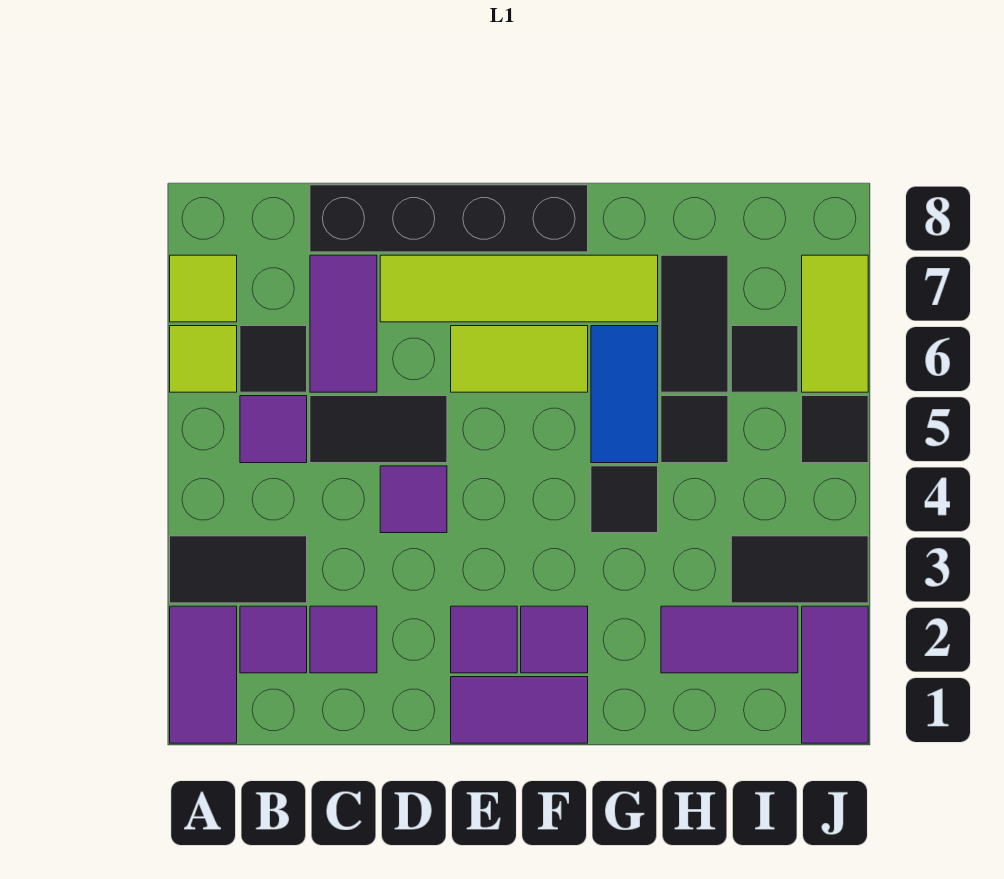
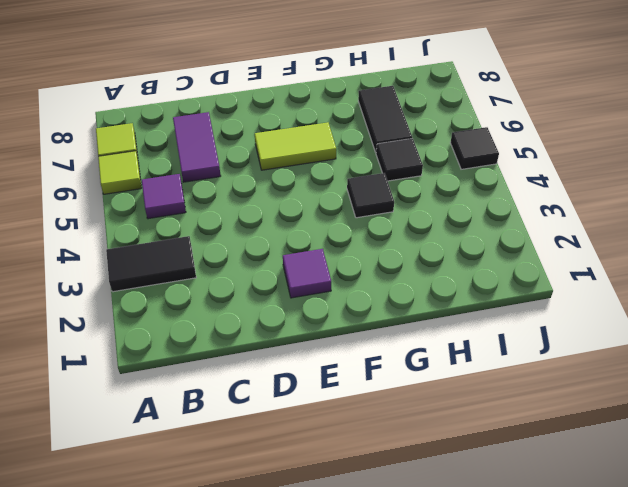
none -> purple 1x2 tile [170,606,237,743]
none -> purple 1x1 tile [240,606,307,673]
none -> black 1x1 tile [240,326,307,392]

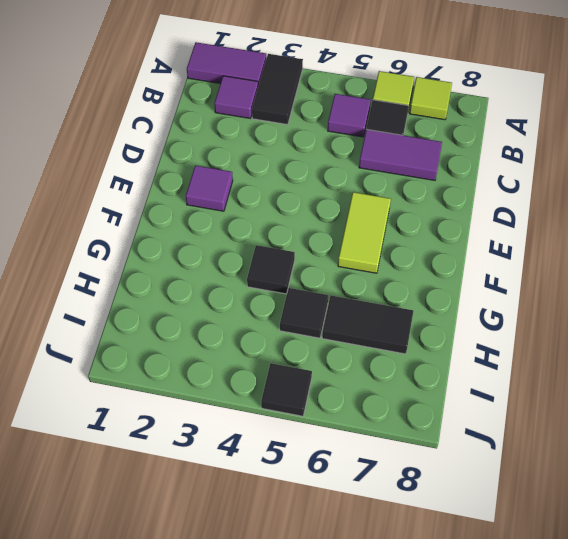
none -> purple 1x1 tile [310,606,377,673]
none -> black 1x2 tile [310,396,447,463]
none -> black 1x4 brick [310,185,588,252]

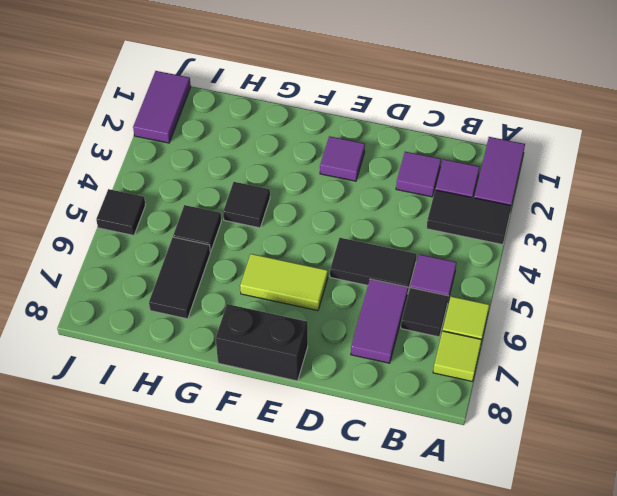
black 1x2 brick [216,304,308,381] -> black 1x4 brick [310,185,588,252]
none -> purple 1x1 tile [380,466,447,533]
none -> lime 1x4 tile [380,255,658,322]
none -> purple 1x2 tile [451,677,588,743]

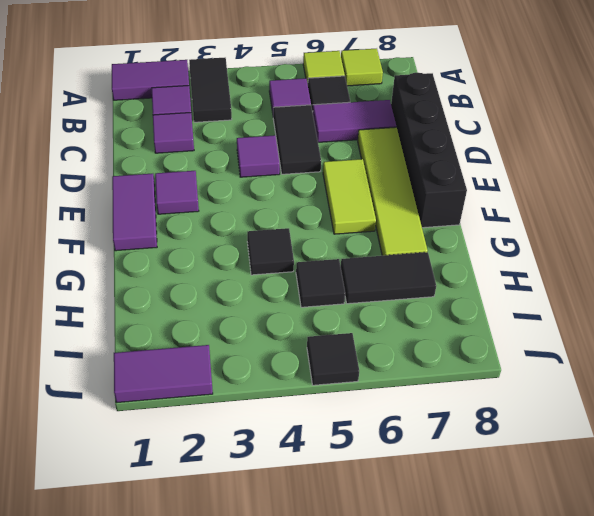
none -> purple 1x1 tile [521,606,588,673]
none -> blue 1x2 tile [591,326,658,463]
none -> purple 1x2 tile [661,606,798,673]

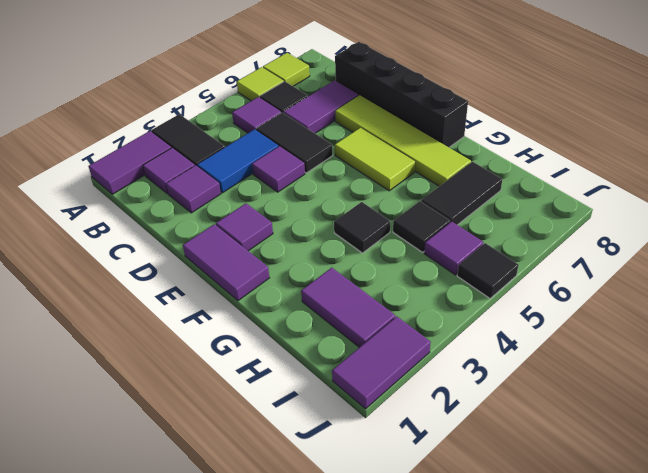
blue 1x2 tile [197,129,278,193] -> blue 1x2 tile moved to [591,326,658,463]
purple 1x1 tile [424,222,483,275] -> purple 1x1 tile moved to [521,606,588,673]
none -> black 1x2 tile [731,536,868,603]
none -> black 1x1 tile [731,326,798,392]
none -> lime 1x2 tile [802,255,868,392]

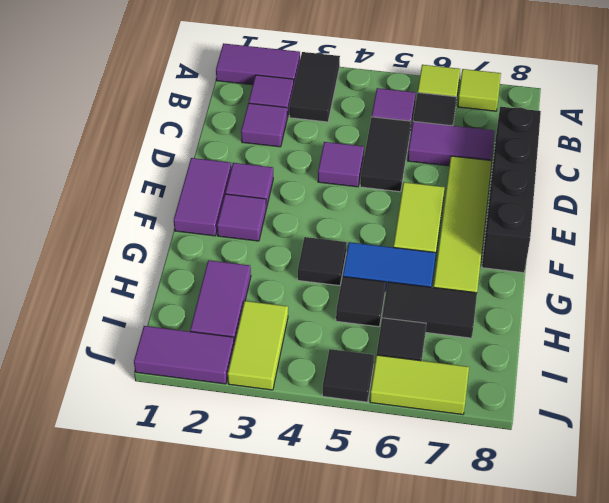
lime 1x2 tile [228,301,288,390] -> black 1x2 tile [731,536,868,603]

